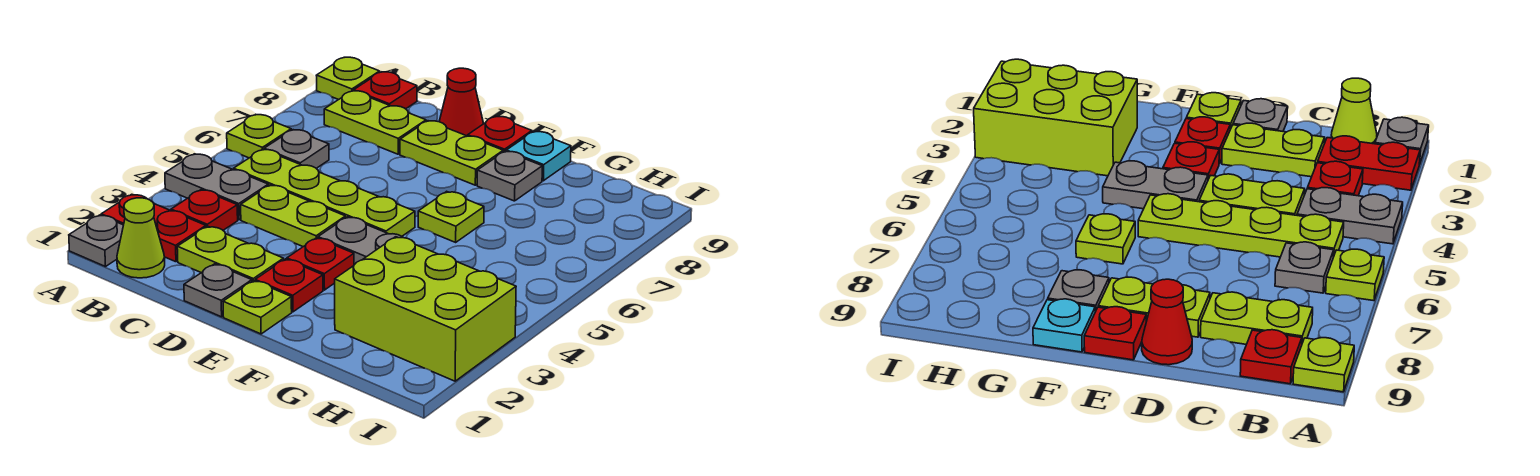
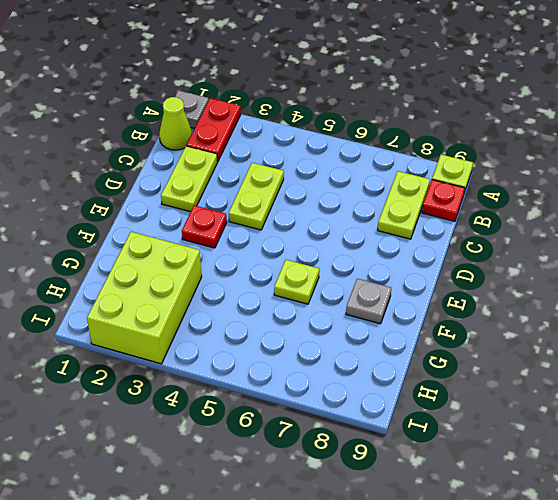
none -> grey 1x2 plate [165,154,268,220]
none -> lime 1x1 plate [227,114,291,158]
none -> red 1x1 plate [171,190,238,230]

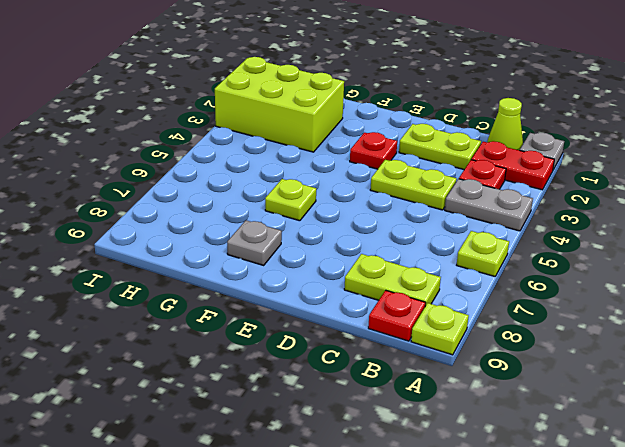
none -> lime 1x4 plate [234,149,415,236]
none -> grey 1x1 plate [264,130,329,168]
none -> grey 1x1 plate [184,264,252,317]

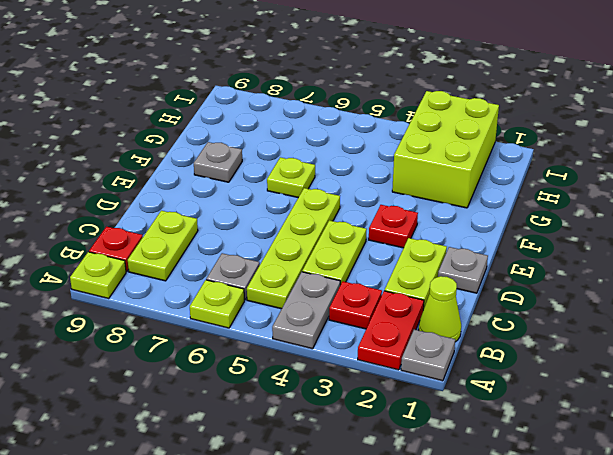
none -> lime 1x2 plate [400,121,503,185]
none -> red 1x1 cone [439,68,484,136]
none -> lime 1x1 plate [223,281,292,334]

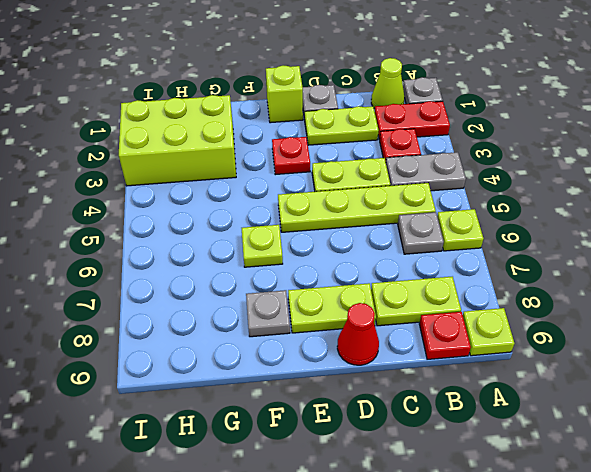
lime 1x1 brick [266,65,303,123] -> lime 1x1 plate [223,281,292,334]
none -> red 1x1 plate [255,259,323,312]
none -> grey 1x2 plate [318,217,403,265]
none -> red 1x1 plate [468,116,532,152]

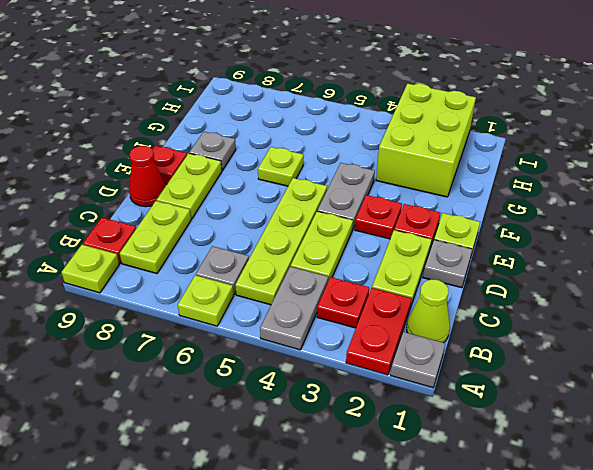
none -> cyan 1x1 plate [506,131,571,181]

